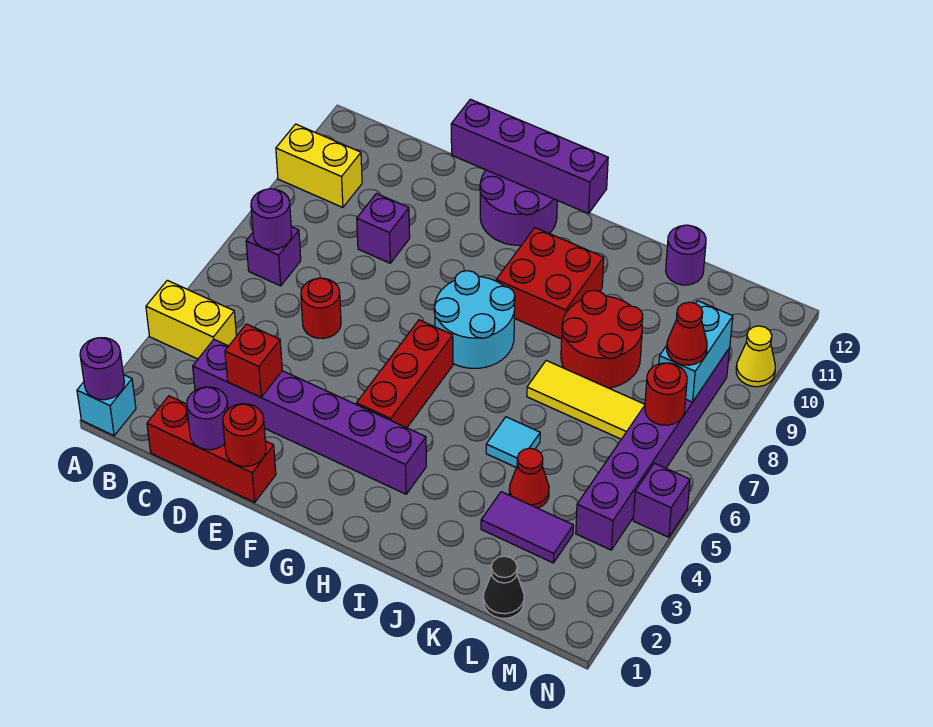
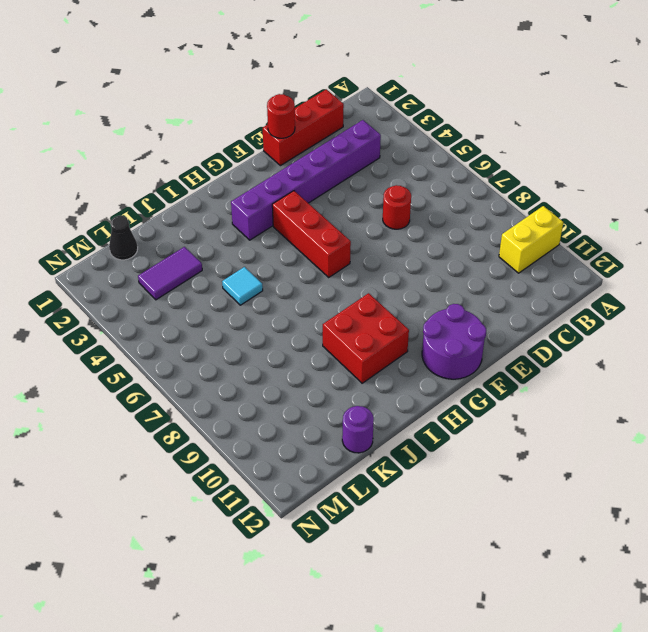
none -> cyan 1x1 brick [77,375,136,436]
none -> yellow 1x2 brick [146,280,236,359]
none -> purple 1x1 brick [246,227,301,286]
none -> purple 1x1 brick [357,194,410,263]

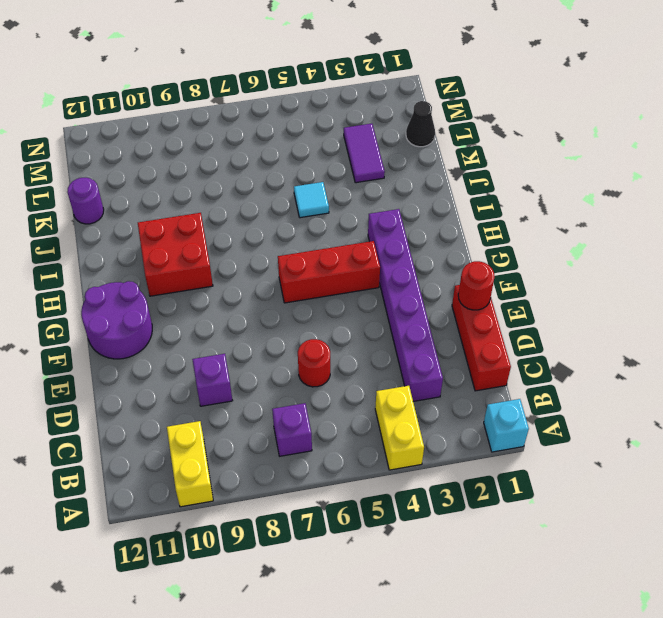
none -> cyan 2x2 round brick [434,271,515,368]
none -> yellow 1x3 tile [527,361,645,439]
none -> red 2x2 round brick [561,290,643,388]
none -> red 1x1 cone [509,448,549,508]

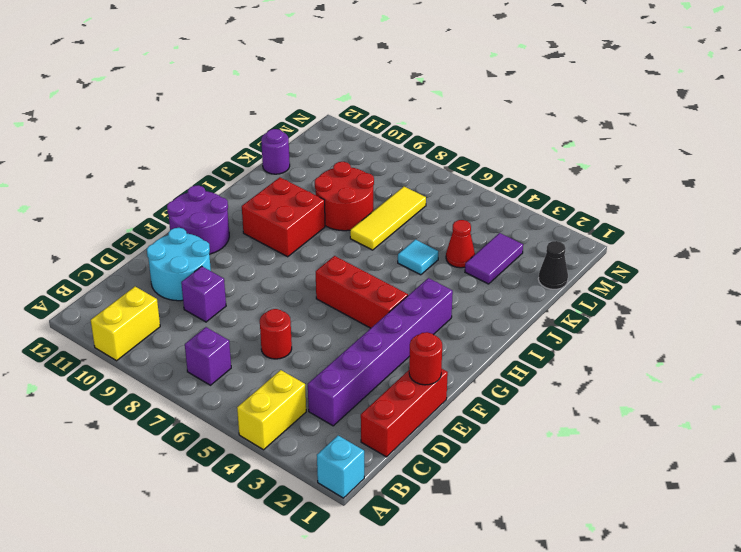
cyan 2x2 round brick [147,228,211,301] -> cyan 2x2 round brick moved to [434,271,515,368]
none -> purple 1x6 brick [576,348,730,550]
none -> purple 1x1 brick [633,463,690,537]
none -> yellow 1x1 cone [736,326,775,387]
none -> purple 1x1 round brick [80,338,124,400]

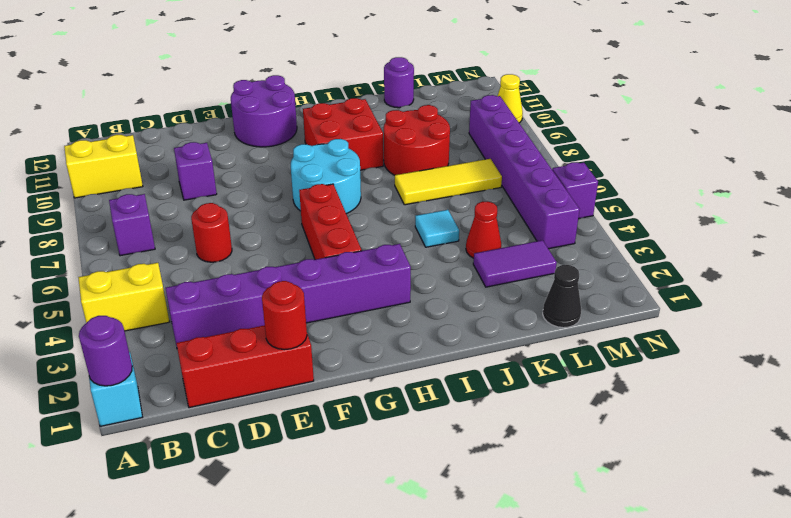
none -> purple 1x1 round brick [251,189,292,250]
none -> purple 1x1 round brick [187,387,228,450]
none -> red 1x1 brick [225,324,282,397]
none -> purple 1x4 brick [451,99,608,214]

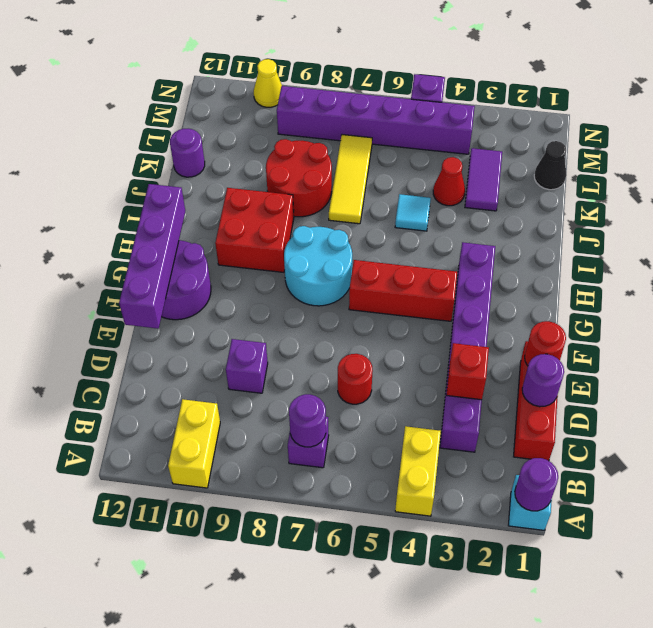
none -> red 1x1 round brick [645,363,687,425]
none -> cyan 1x2 brick [659,301,733,402]
none -> red 1x1 cone [667,302,707,365]

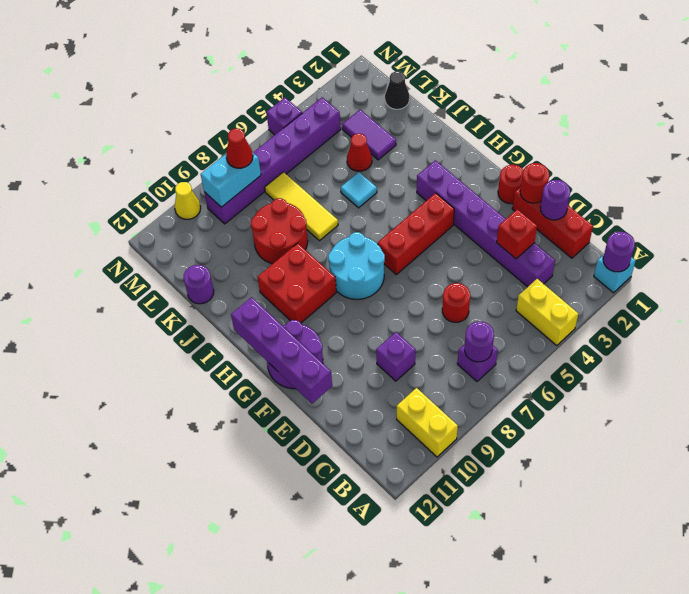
red 1x1 round brick [498,165,523,204] -> red 1x1 round brick moved to [645,363,687,425]

